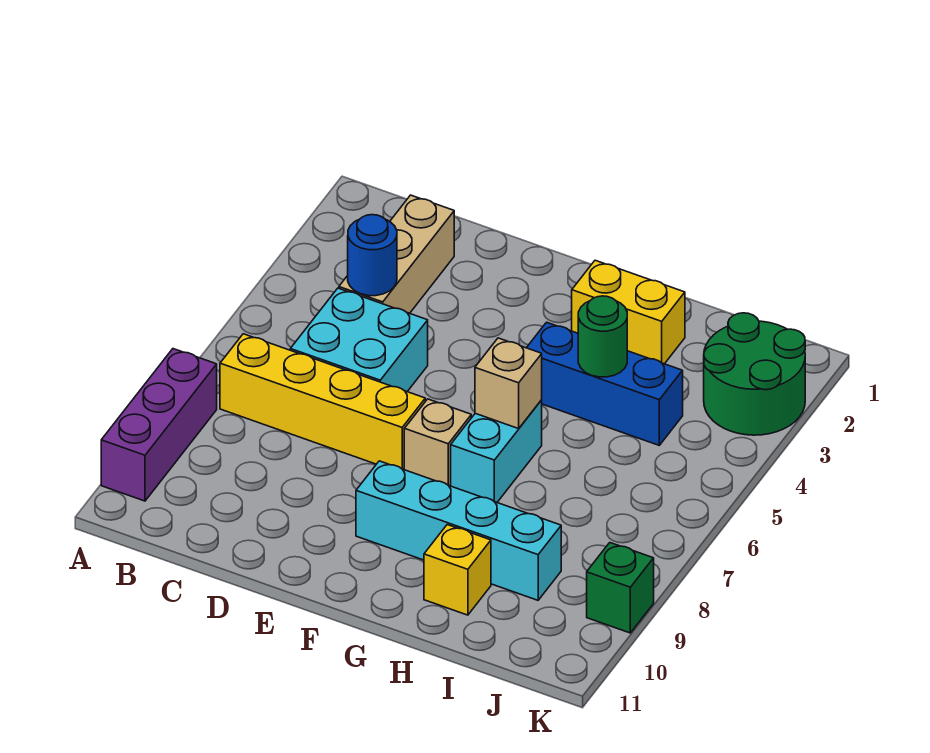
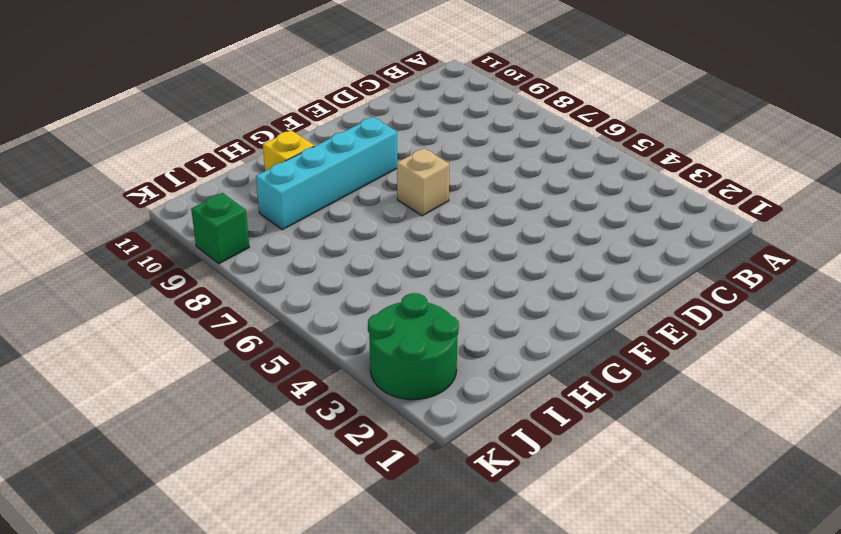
none -> purple 1x3 brick [101,349,217,501]
none -> yellow 1x4 brick [220,334,425,470]
none -> tan 1x3 brick [339,195,454,313]

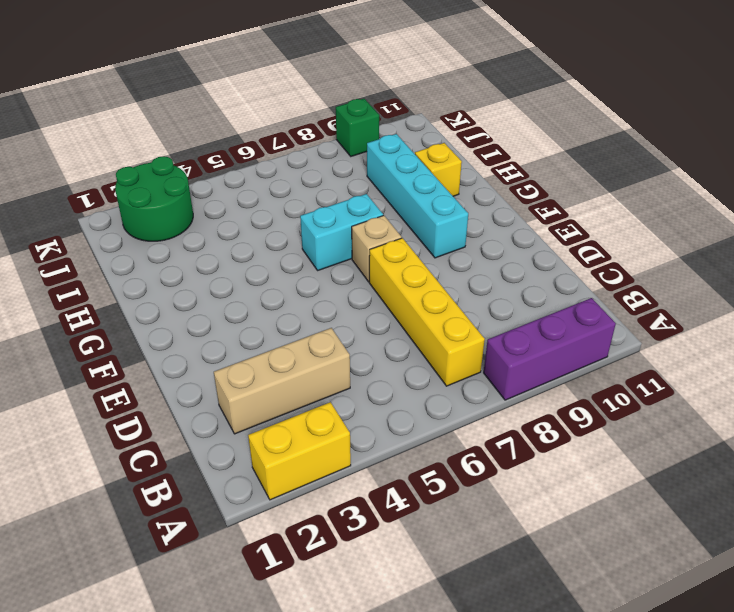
yellow 1x2 brick [248,402,351,500] -> yellow 1x2 brick turned to [572,260,685,364]
none -> cyan 2x2 brick [290,288,428,392]
none -> blue 1x3 brick [527,322,683,445]
none -> blue 1x1 round brick [348,215,397,296]

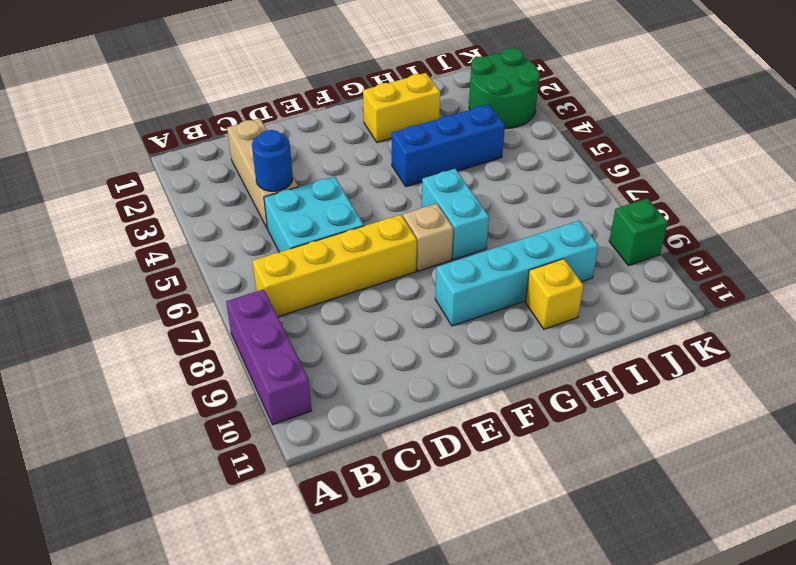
none -> tan 1x1 brick [475,338,542,429]
none -> green 1x1 round brick [578,296,627,377]

